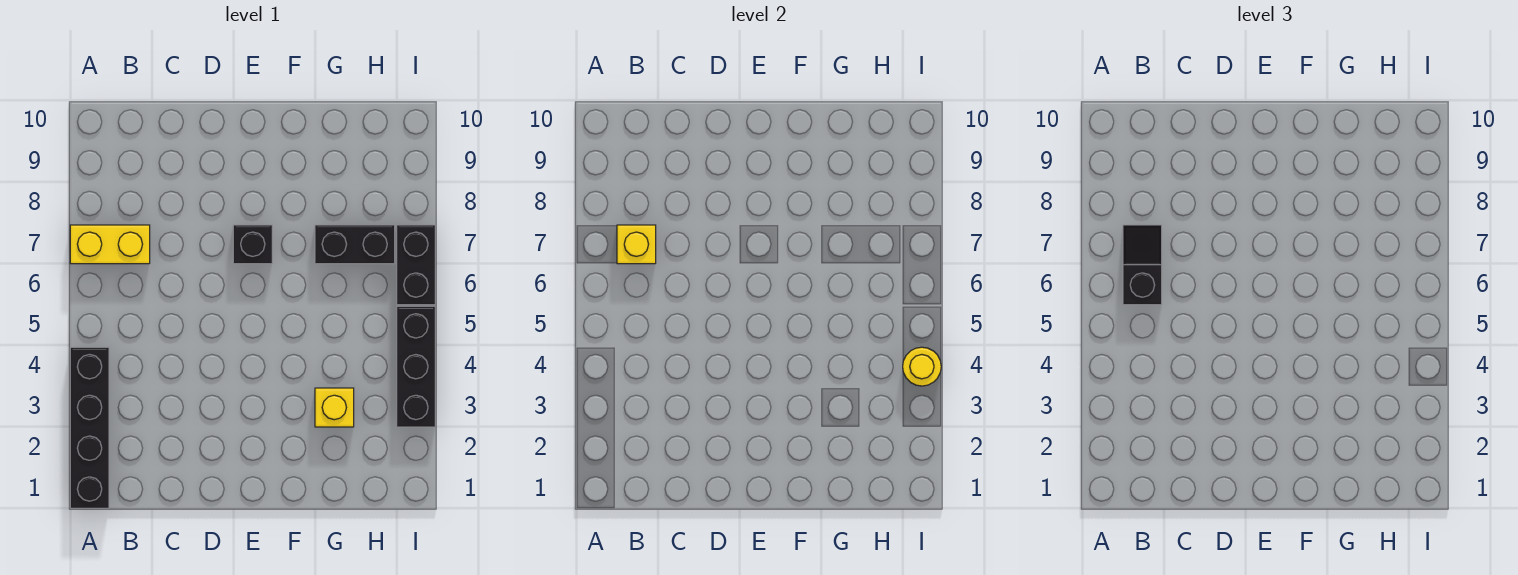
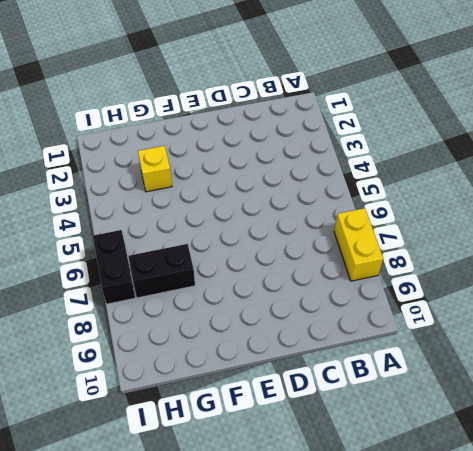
yellow 1x2 brick [334,208,383,281] -> yellow 1x2 brick turned to [70,225,150,264]
none -> black 1x4 brick [70,347,109,508]
none -> black 1x1 brick [233,225,272,264]

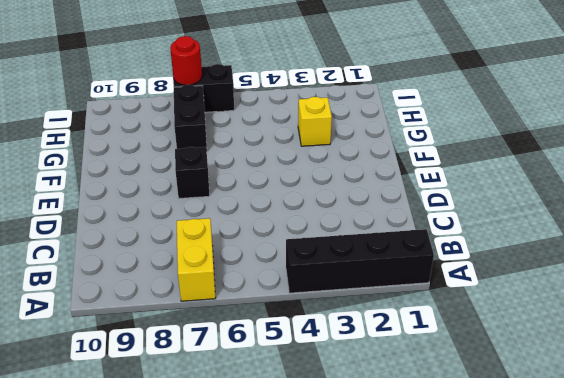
red 1x1 round brick [170,36,202,85] -> none
none -> black 1x3 brick [397,306,435,427]
none -> yellow 1x1 brick [617,225,656,264]

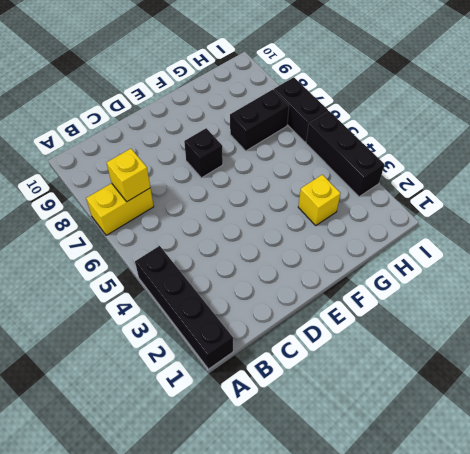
none -> yellow 1x1 round brick [903,347,941,386]
none -> black 1x2 slope [1123,225,1162,305]

